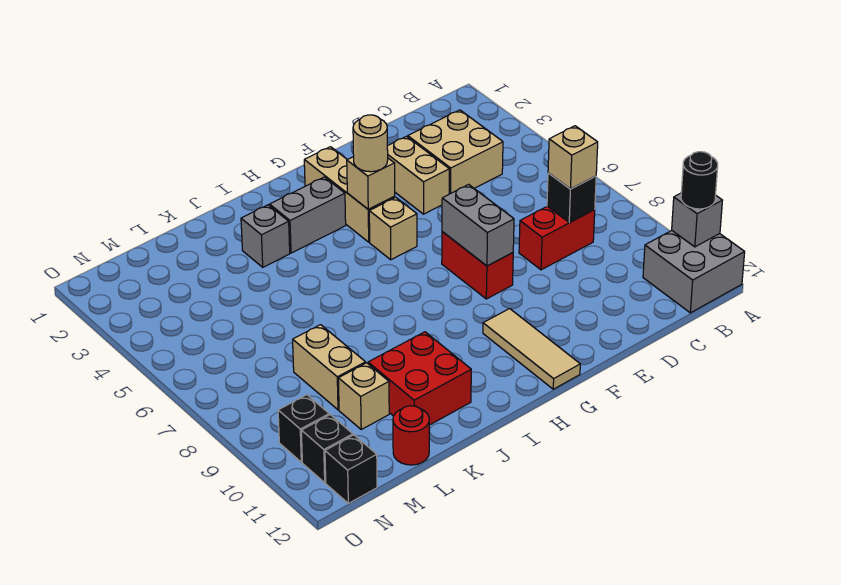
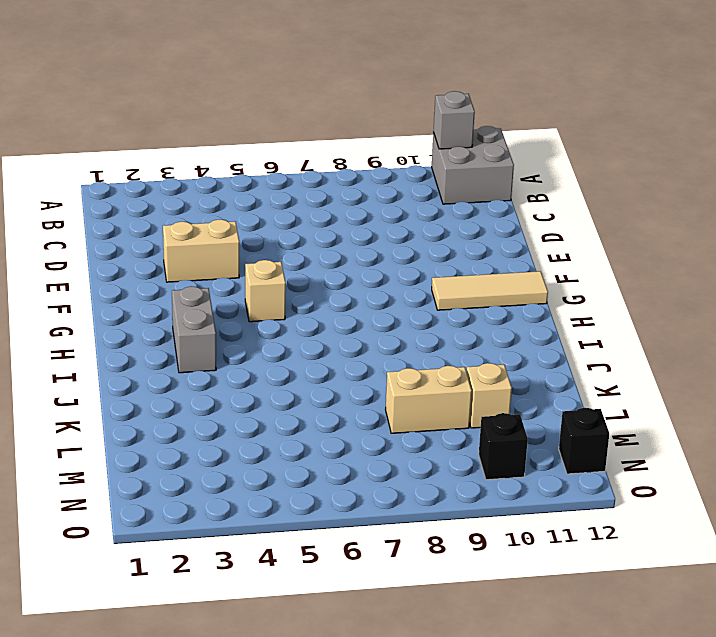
none -> tan 2x2 brick [408,110,503,194]
none -> red 1x2 brick [519,206,595,270]
none -> red 1x2 brick [442,232,513,299]

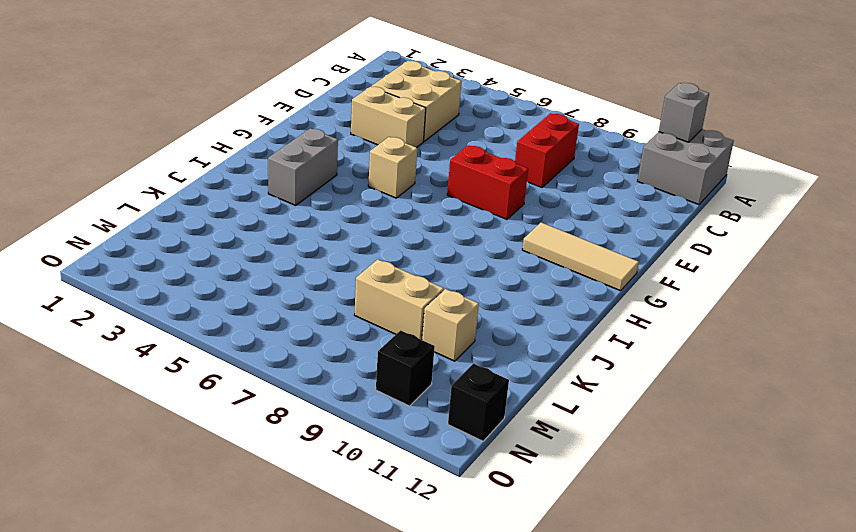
none -> tan 1x3 brick [304,147,395,242]
none -> grey 1x1 brick [241,205,290,267]
none -> red 2x2 brick [368,332,471,425]

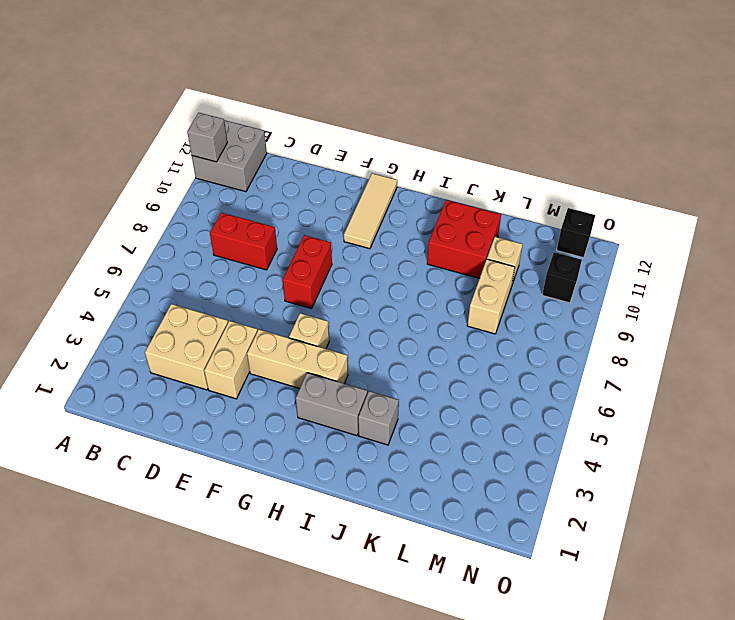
tan 1x3 brick [247,329,348,388] -> tan 1x3 brick turned to [304,147,395,242]
none -> red 1x1 round brick [393,406,429,465]
none -> black 1x1 brick [301,415,353,483]
none -> black 1x1 brick [547,173,596,223]

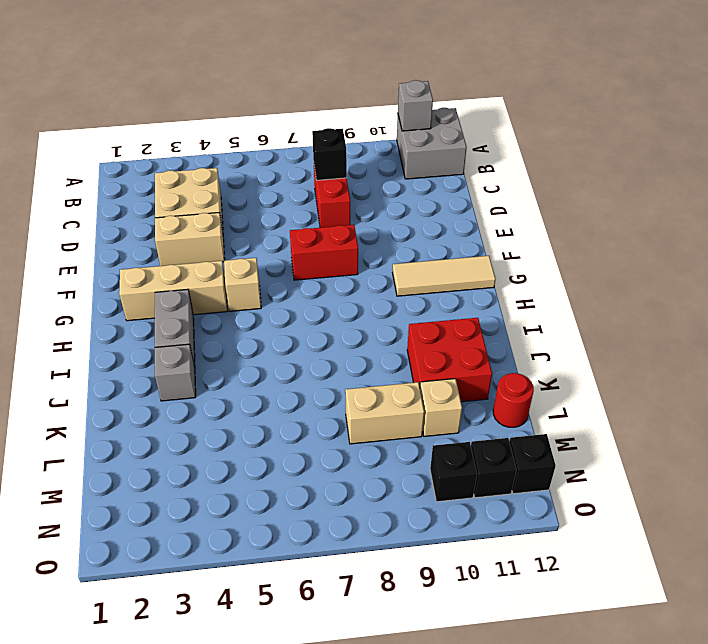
none -> grey 1x2 brick [442,184,514,266]
none -> tan 1x1 brick [347,157,395,209]
none -> black 1x1 round brick [681,152,718,209]

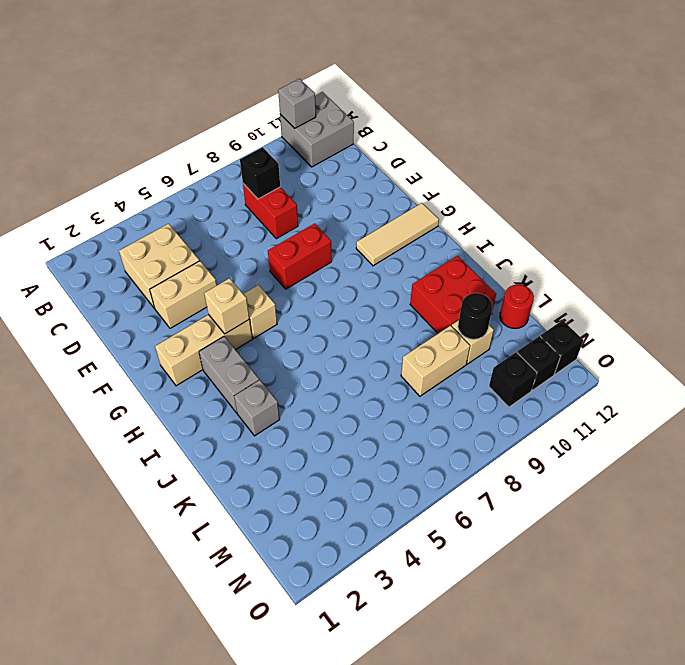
black 1x1 round brick [458,293,492,339] -> black 1x1 round brick moved to [681,152,718,209]
none -> grey 1x2 brick [442,184,514,266]
none -> tan 1x1 brick [548,126,598,189]
none -> tan 1x1 round brick [353,115,388,172]

